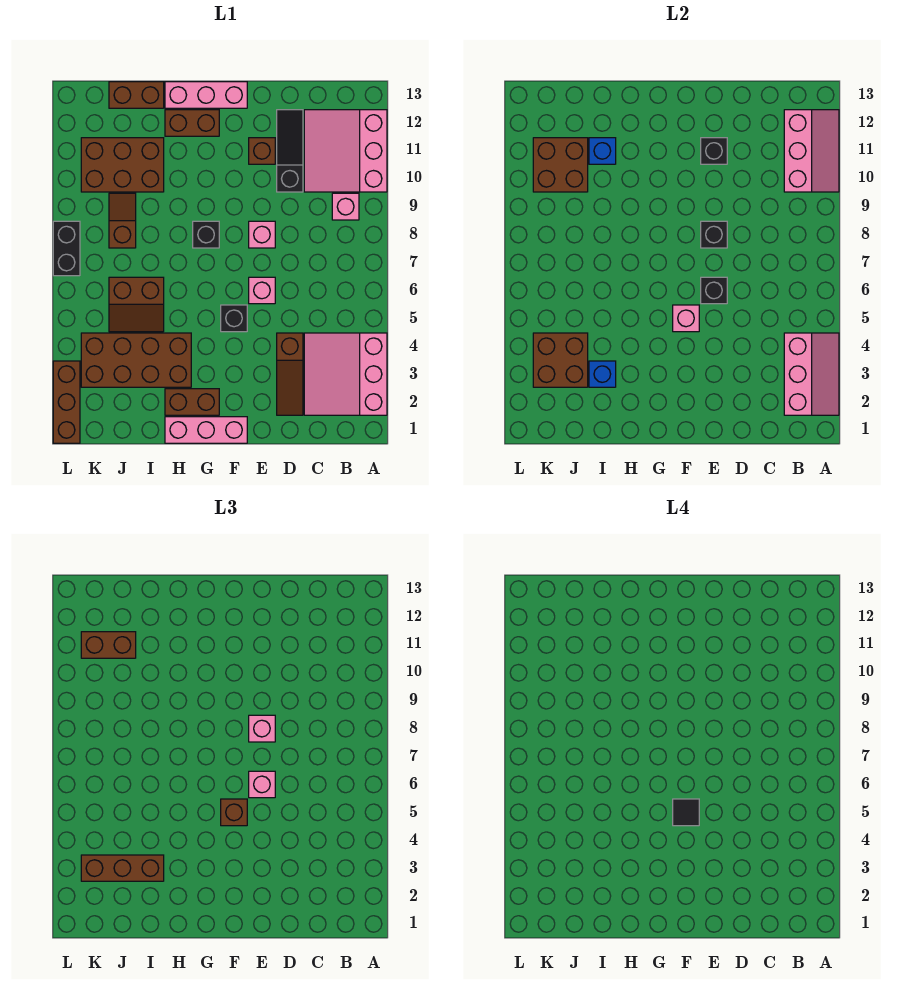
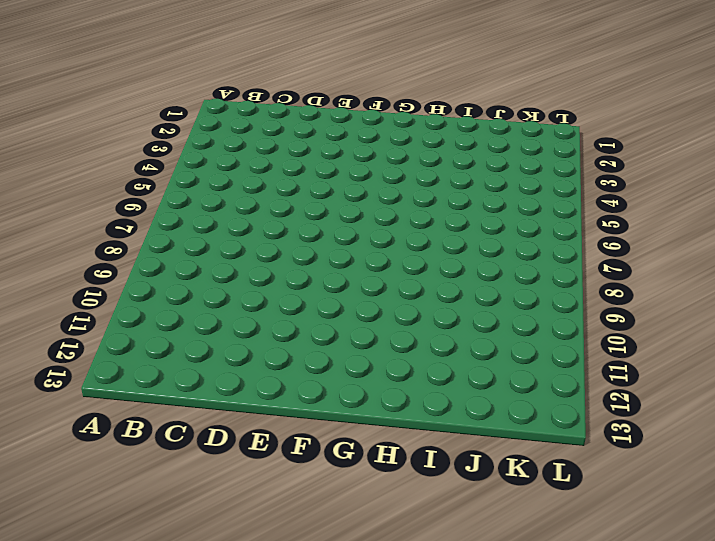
none -> pink 3x3 slope [304,333,387,415]
none -> pink 3x3 slope [304,110,387,192]
none -> pink 1x1 brick [332,193,359,220]
none -> brown 1x3 slope [277,333,303,415]

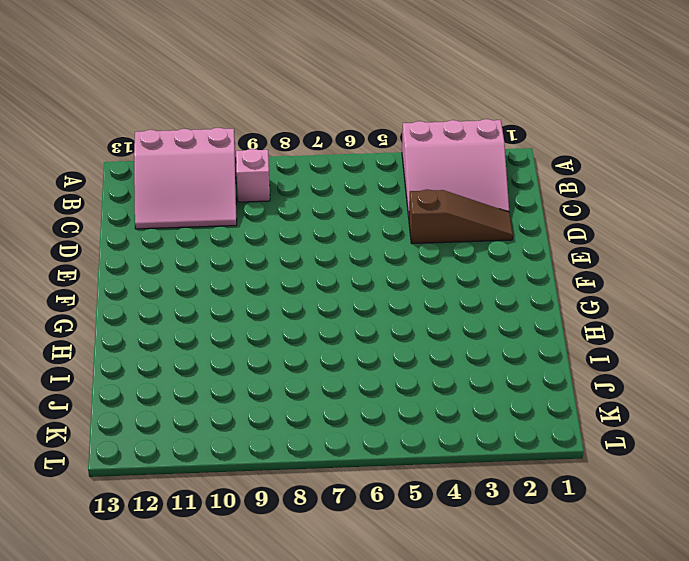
none -> black 1x3 slope [277,110,303,192]
none -> pink 1x1 brick [249,277,275,304]
none -> pink 1x1 brick [249,221,275,248]
none -> brown 1x1 brick [249,138,275,164]

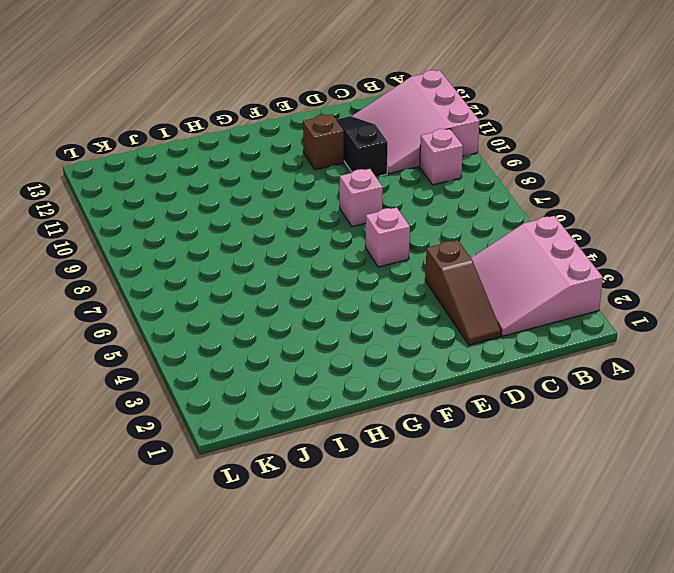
none -> pink 1x3 brick [165,417,247,443]
none -> black 1x1 brick [221,305,247,332]
none -> pink 1x3 brick [165,82,247,108]
none -> brown 1x2 brick [165,389,219,415]

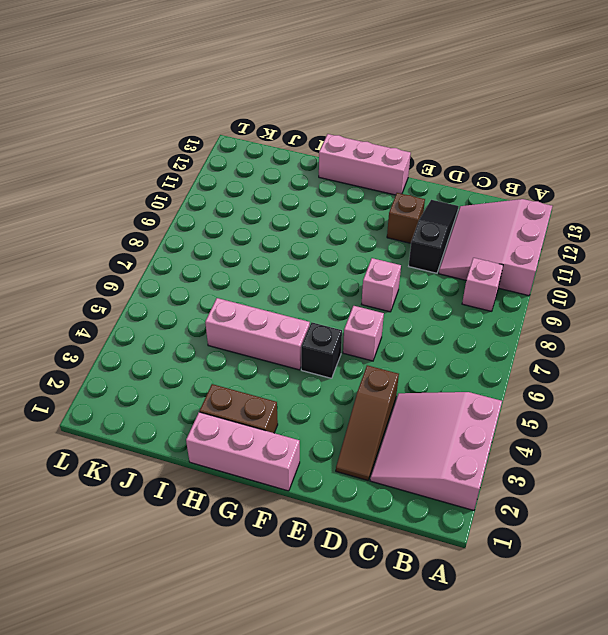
pink 1x3 brick [205,298,310,370] -> brown 2x2 slope [109,277,164,332]
none -> black 1x1 brick [193,221,219,248]
none -> brown 1x2 brick [165,110,219,136]
none -> brown 2x4 brick [81,333,191,387]
none -> brown 2x3 brick [81,138,164,192]

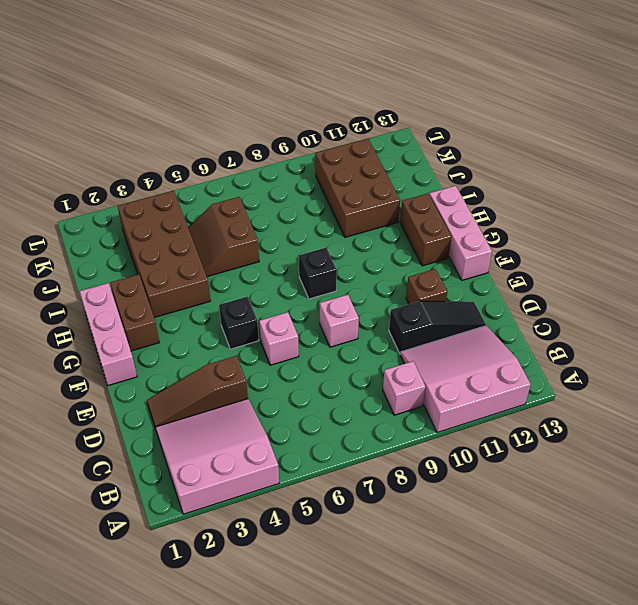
none -> brown 1x2 brick [109,82,164,108]
none -> brown 1x2 slope [109,193,136,248]
none -> brown 1x3 brick [53,361,80,443]
none -> black 1x2 brick [53,221,80,276]

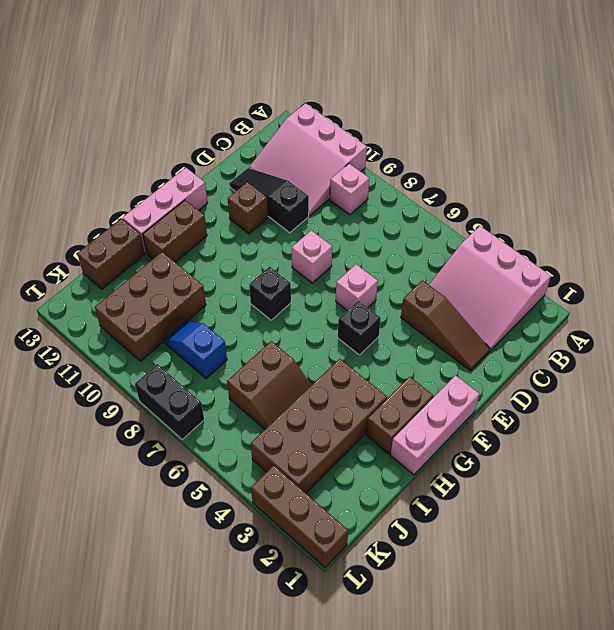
blue 1x2 slope [164,321,227,379] -> brown 1x2 slope [109,193,136,248]
none -> pink 2x3 slope [784,333,839,415]
none -> pink 2x3 slope [784,110,839,192]
none -> black 1x1 brick [701,277,727,304]
none -> black 1x1 brick [701,221,727,248]

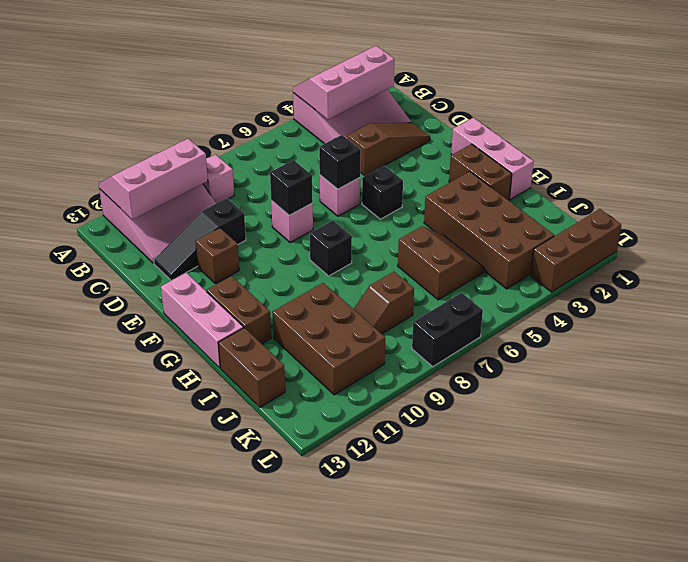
none -> black 1x1 brick [701,138,727,164]
none -> pink 1x1 brick [673,305,699,332]
none -> blue 1x1 brick [589,361,616,387]
none -> blue 1x1 brick [589,138,616,164]

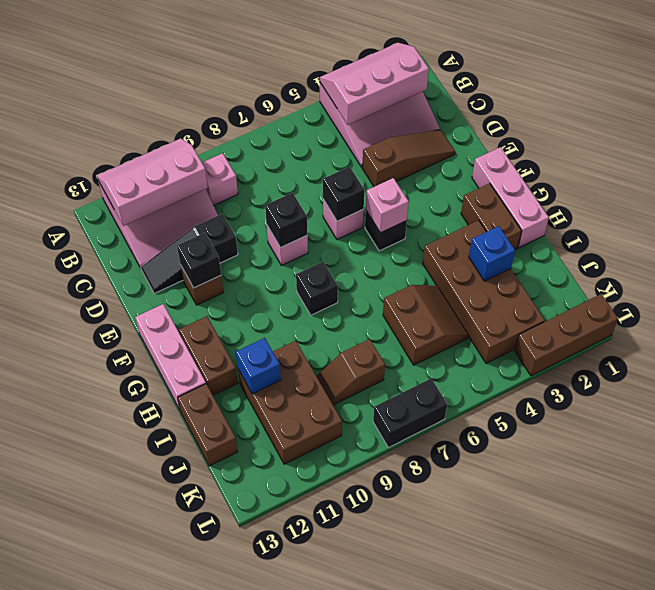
none -> brown 2x2 brick [533,333,588,387]
none -> brown 2x2 brick [533,138,588,192]
none -> pink 1x1 brick [249,771,275,798]
none -> pink 1x1 brick [249,715,275,742]

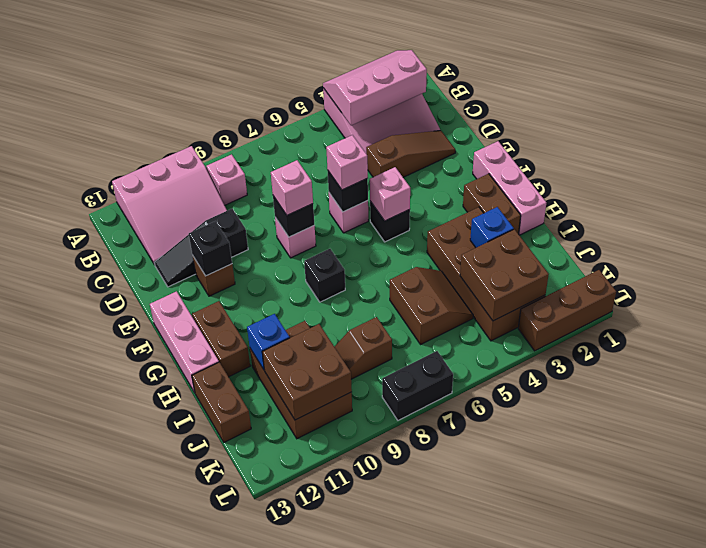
none -> pink 2x3 slope [784,110,839,192]
none -> brown 1x1 brick [221,799,247,826]
none -> brown 1x3 brick [81,855,164,881]
none -> brown 1x2 brick [81,632,136,658]

